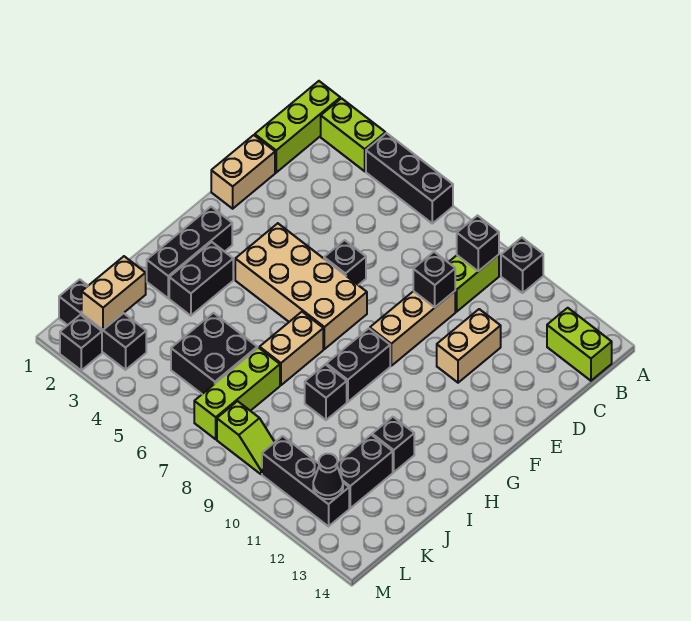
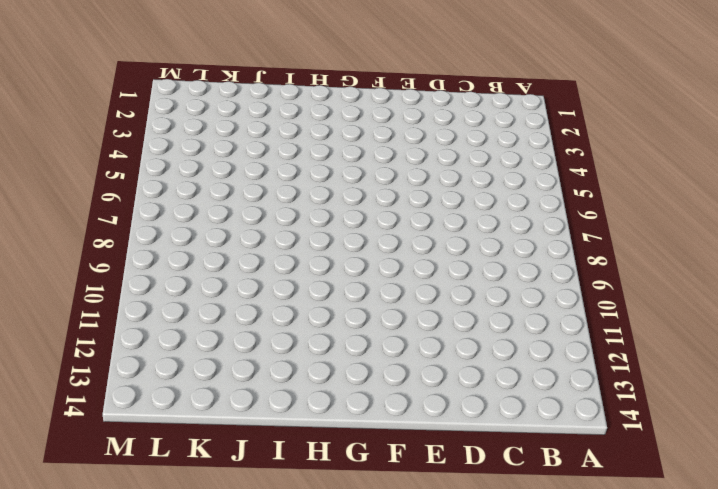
none -> lime 1x3 brick [255,81,340,173]
none -> lime 1x2 brick [321,98,385,171]
none -> black 1x3 brick [366,133,453,223]

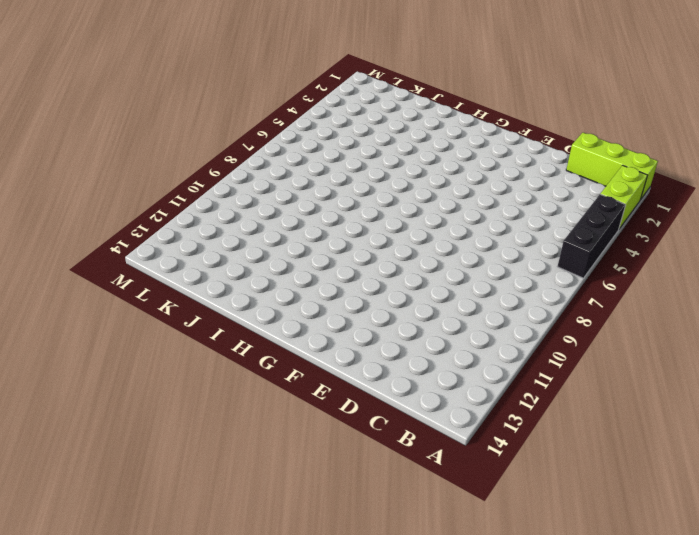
none -> black 1x1 brick [501,238,543,293]
none -> lime 1x2 brick [448,255,499,312]
none -> lime 1x2 brick [547,308,612,381]

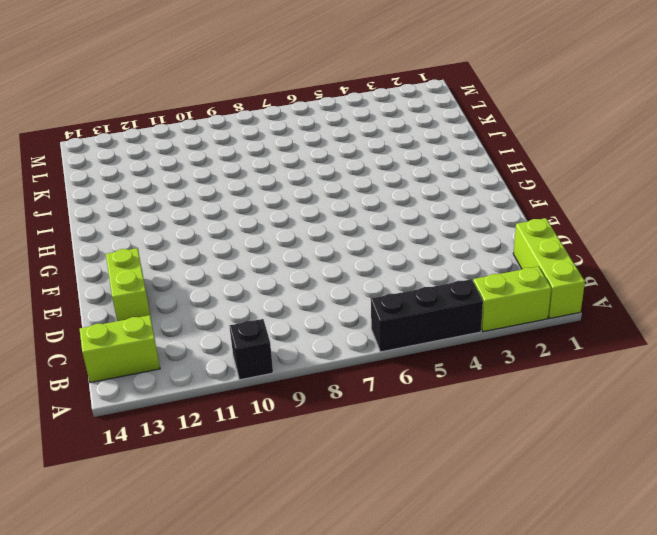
lime 1x2 brick [106,248,150,321] -> lime 1x2 brick moved to [448,255,499,312]
none -> tan 1x2 brick [211,135,275,209]
none -> tan 1x3 brick [370,291,455,366]
none -> tan 1x2 brick [437,309,501,383]

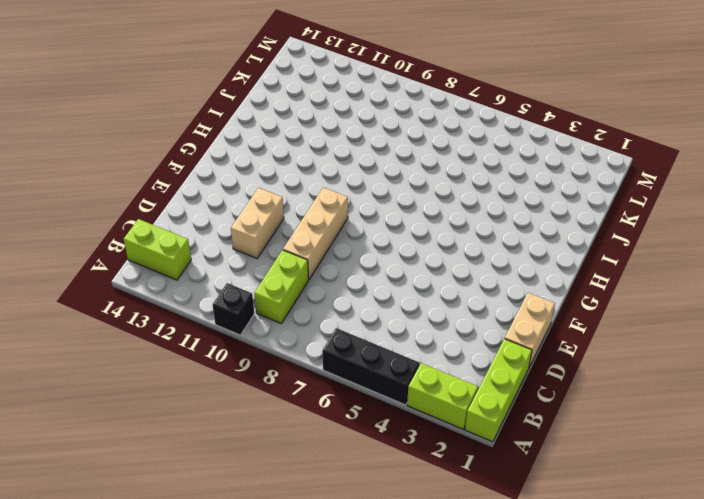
none -> black 1x1 brick [324,240,366,285]
none -> tan 2x4 brick [235,223,367,349]
none -> black 1x3 brick [147,207,232,298]

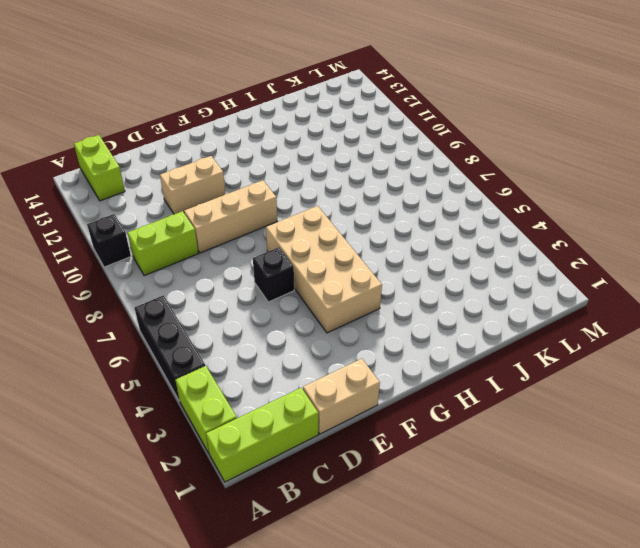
none -> black 1x3 brick [147,207,232,298]
none -> black 1x2 brick [326,328,390,402]
none -> black 1x2 brick [169,242,233,316]

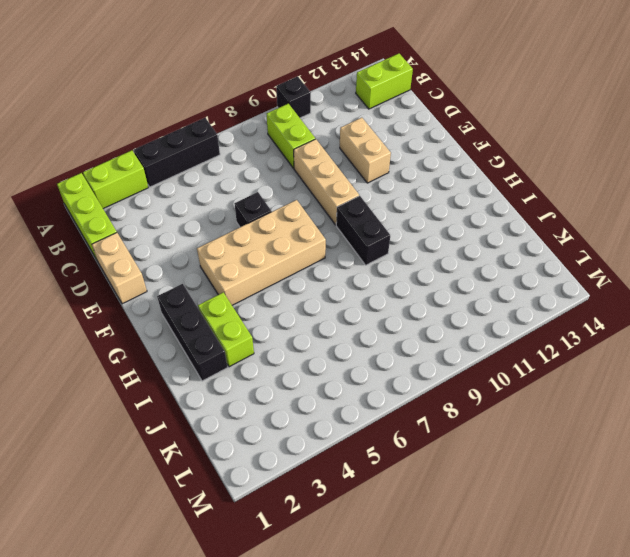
lime 1x2 brick [198,292,254,367] -> black 1x2 brick [169,242,233,316]
none -> tan 1x2 brick [260,312,323,385]
none -> black 1x1 brick [305,364,347,420]
none -> black 1x1 brick [372,417,414,472]

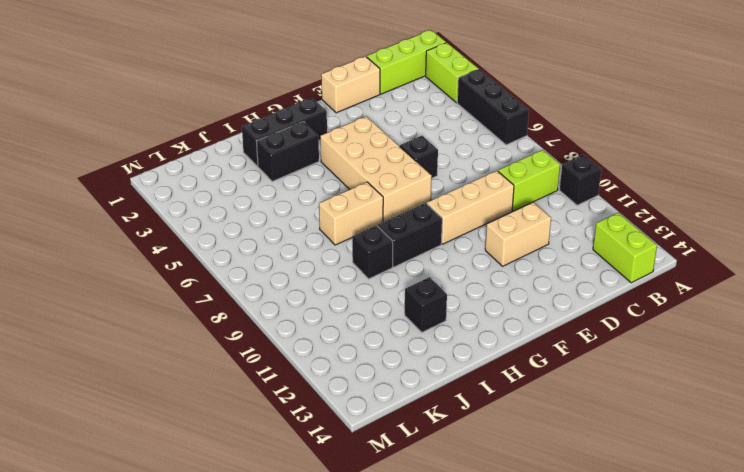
none -> black 2x2 brick [171,313,257,394]
none -> lime 1x3 brick [194,348,280,439]
none -> black 1x2 brick [337,435,393,508]

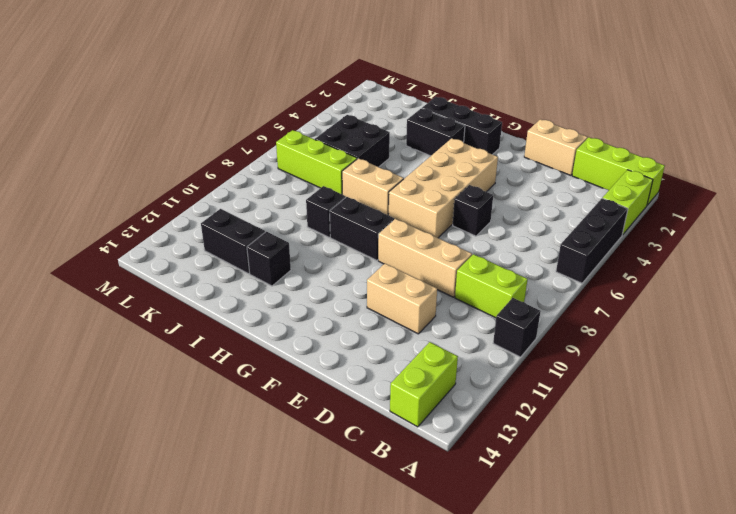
none -> black 1x3 brick [59,279,146,370]
none -> lime 1x2 slope [217,401,275,474]
none -> black 1x3 brick [262,436,349,526]

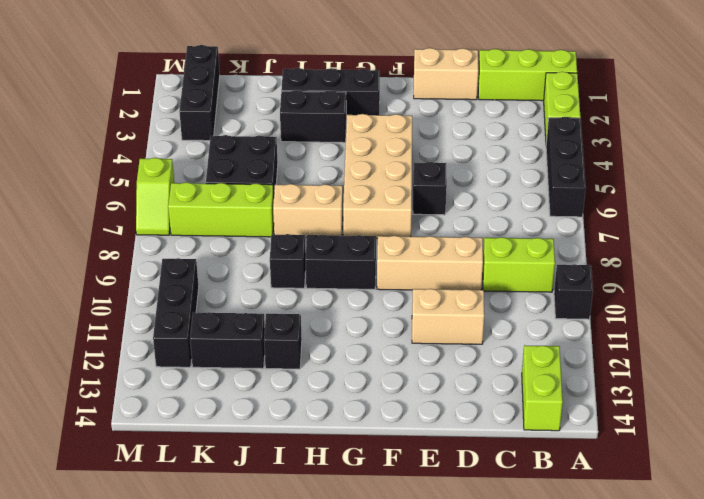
lime 1x2 slope [136,158,174,235] -> lime 1x2 slope moved to [217,401,275,474]
none -> black 1x1 brick [60,315,102,370]
none -> black 1x1 brick [457,216,499,271]
none -> black 1x1 brick [413,252,455,307]

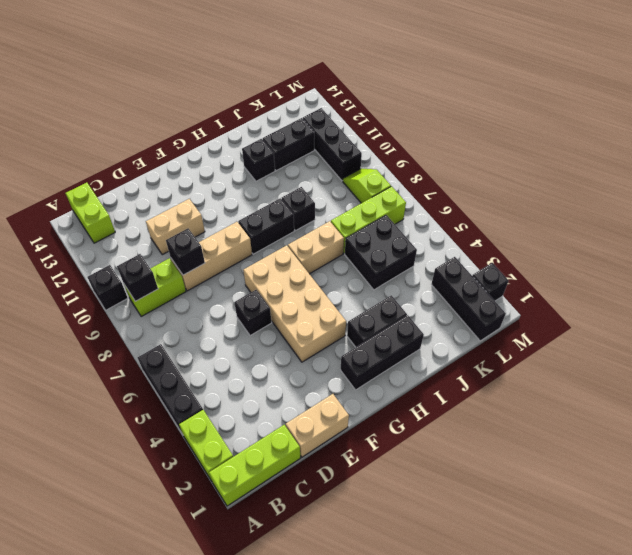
none -> tan 1x2 brick [82,256,146,330]
none -> black 1x1 cone [313,454,343,499]

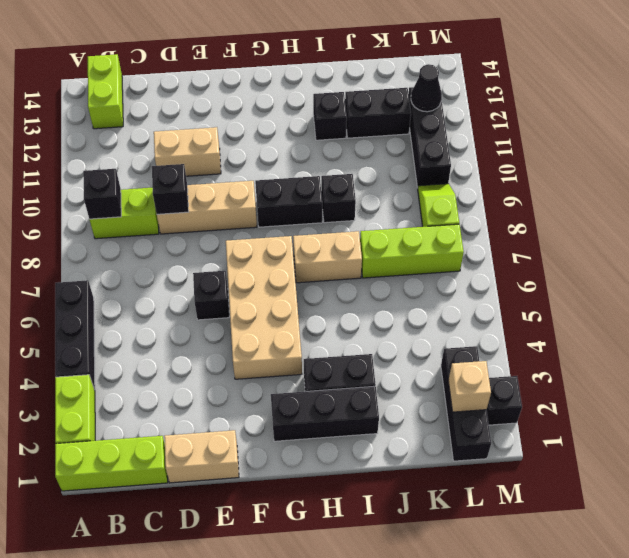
tan 1x1 brick [448,361,491,412] -> tan 1x2 brick [82,256,146,330]
none -> black 1x1 brick [501,238,543,293]
none -> black 2x2 brick [171,313,257,394]

